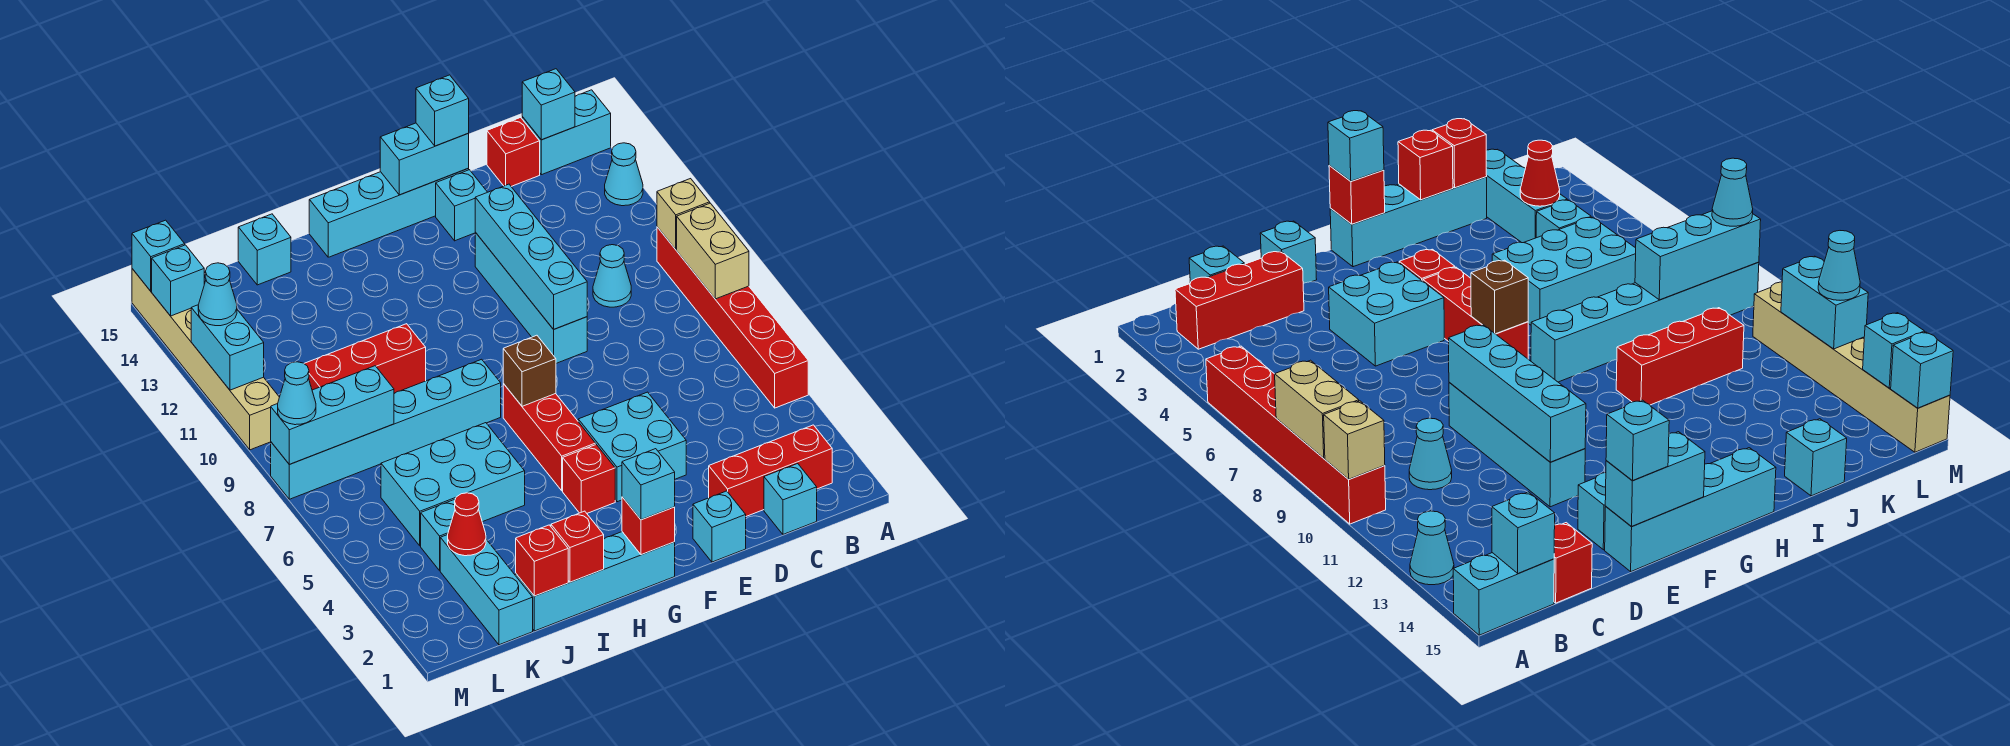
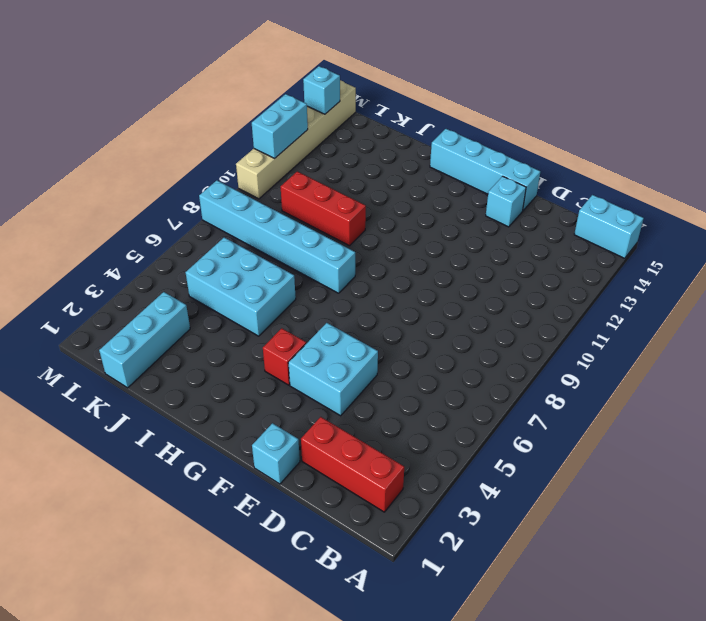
none -> red 1x6 brick [657,227,808,408]
none -> cyan 1x1 cone [605,143,643,206]
none -> cyan 1x1 brick [764,464,817,534]
none -> cyan 1x1 cone [593,245,631,307]

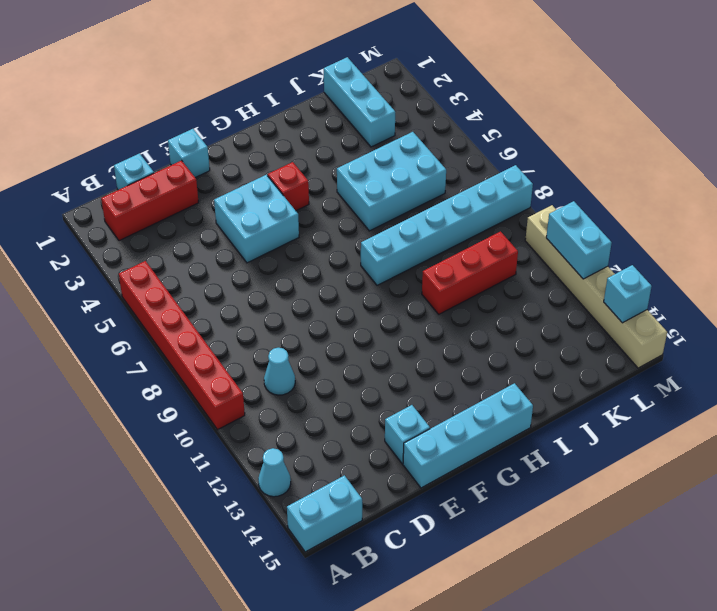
none -> red 1x1 brick [487,117,540,186]
none -> cyan 1x4 brick [475,232,587,363]
none -> cyan 1x4 brick [515,532,675,631]
none -> red 1x3 brick [503,384,595,491]

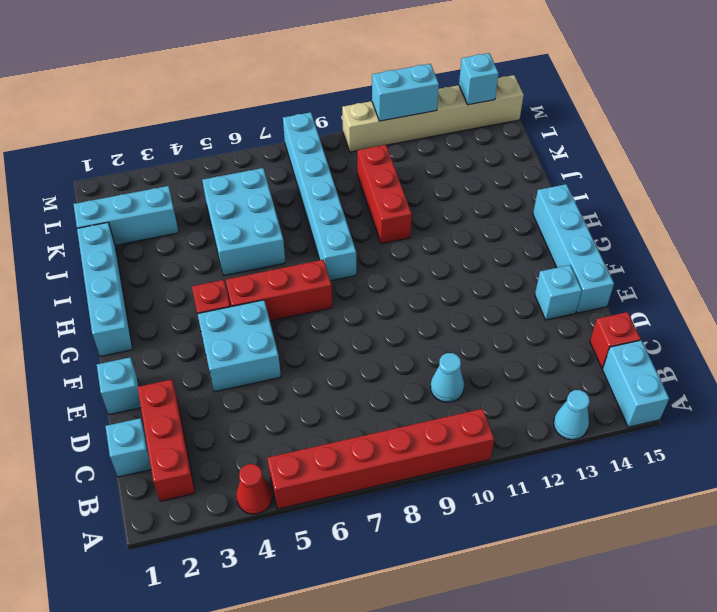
red 1x1 cone [236,464,272,514] -> red 1x1 cone moved to [448,493,486,556]
none -> cyan 1x4 brick [475,232,587,363]
none -> cyan 1x1 brick [238,214,291,285]
none -> cyan 1x1 brick [421,500,455,570]
none -> tan 1x2 brick [677,203,749,299]

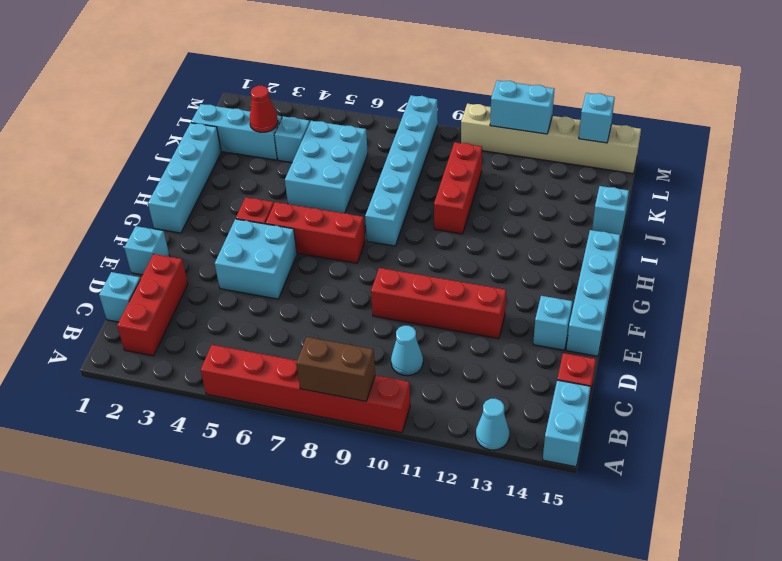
brown 1x2 brick [296,337,375,401] -> tan 1x2 brick [677,203,749,299]
red 1x4 brick [371,268,506,339] -> cyan 1x4 brick [475,232,587,363]
none -> tan 1x1 brick [657,179,710,249]
none -> cyan 1x1 brick [522,69,575,140]
none -> cyan 1x4 brick [475,184,587,329]
none -> cyan 1x2 brick [380,123,469,195]

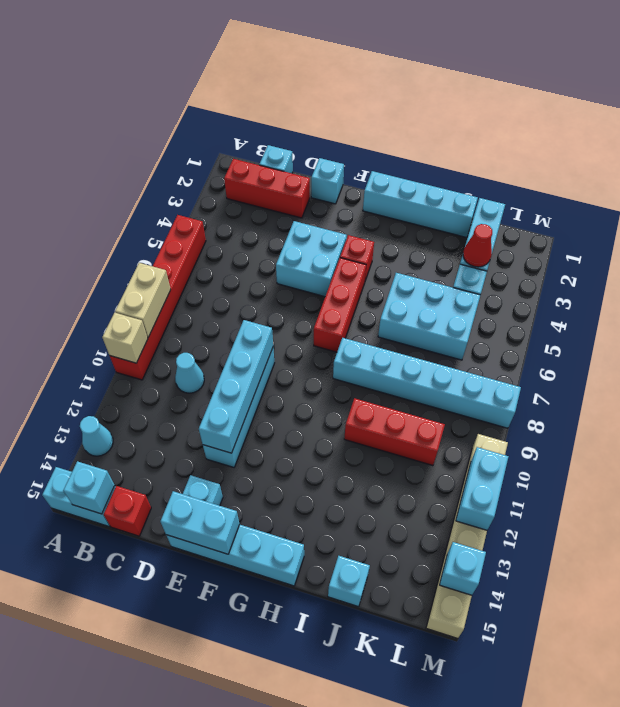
none -> red 1x1 brick [622,497,675,555]
none -> brown 1x1 brick [503,335,556,406]
none -> red 1x1 brick [551,511,604,582]
none -> red 1x1 brick [516,525,568,596]

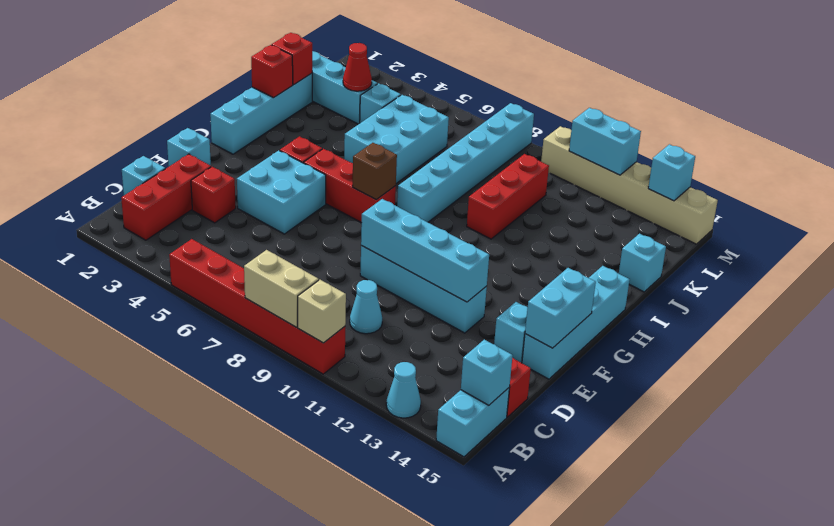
red 1x1 brick [191,167,236,223] -> red 1x1 brick moved to [622,497,675,555]
none -> cyan 1x3 brick [271,366,394,464]
none -> cyan 1x1 brick [132,220,185,291]
none -> cyan 1x1 brick [416,75,469,146]
none -> cyan 1x1 brick [622,449,675,520]

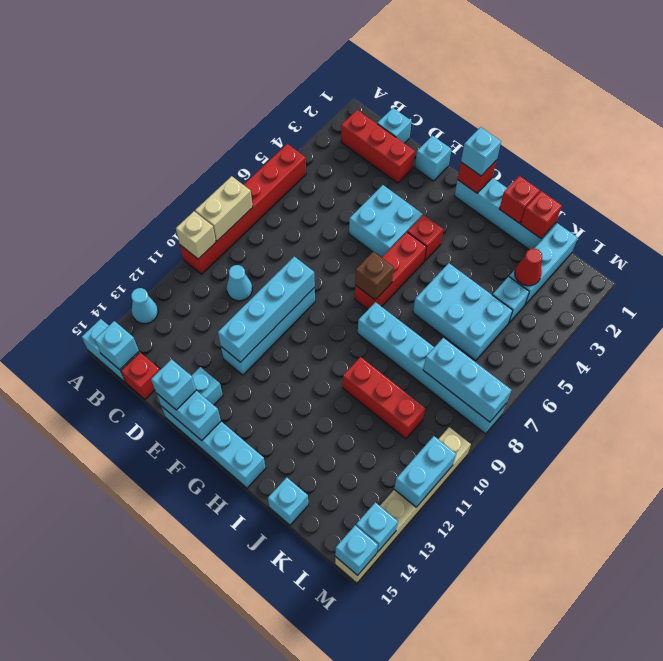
none -> cyan 1x1 cone [278,362,316,425]
none -> cyan 1x1 cone [198,263,237,326]

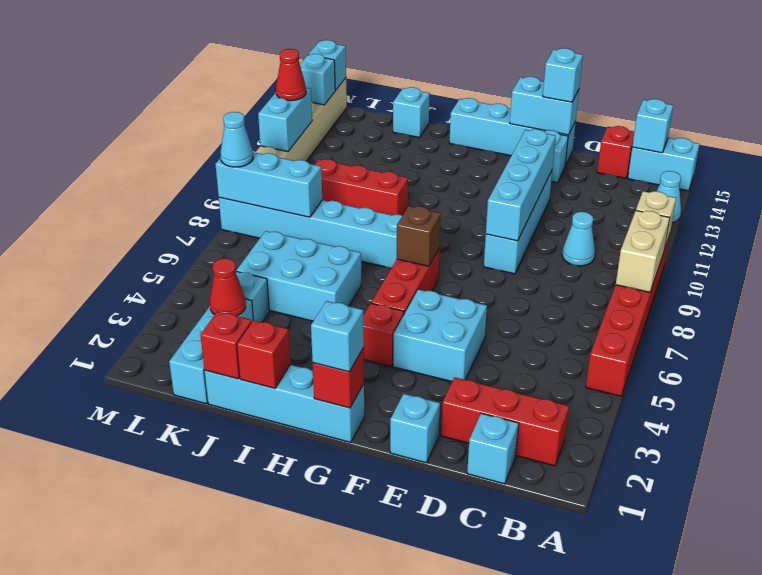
red 1x1 cone [276,49,306,101] -> cyan 1x1 cone [198,263,237,326]

